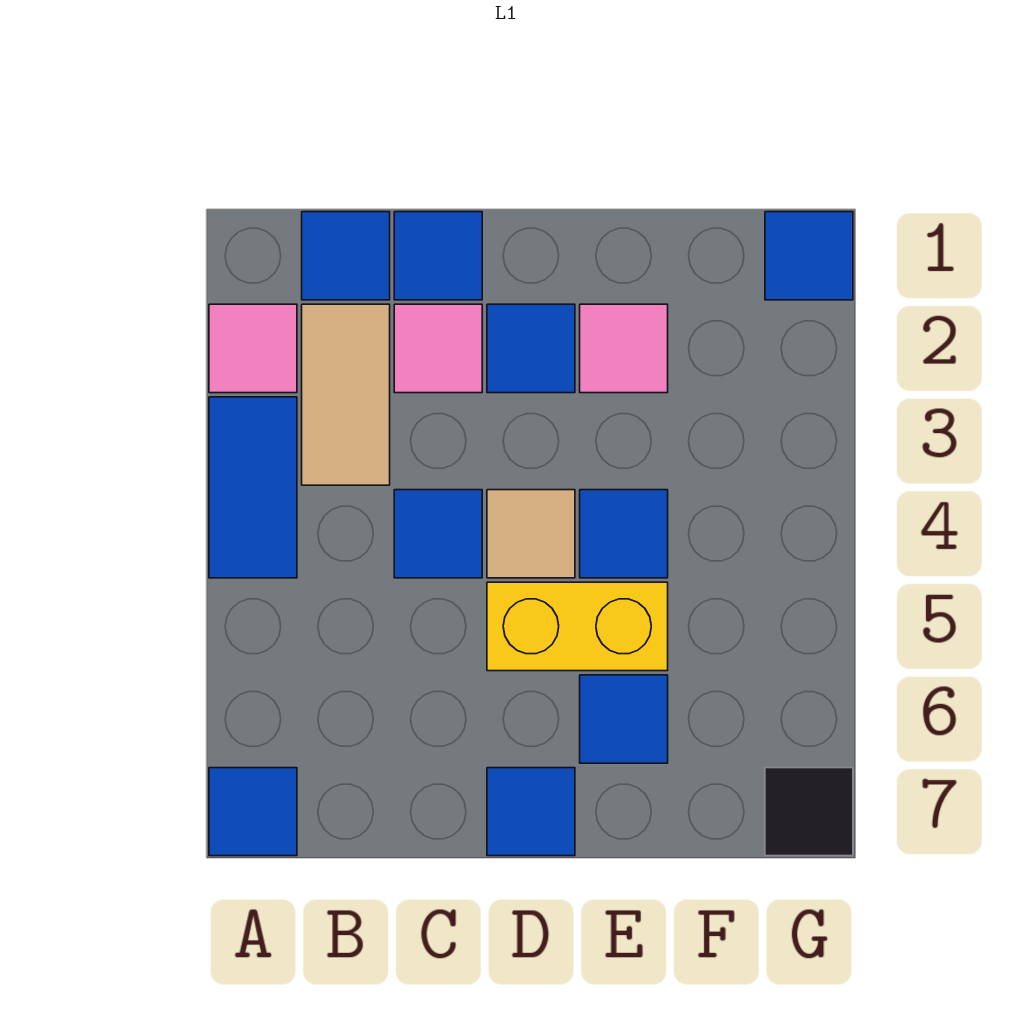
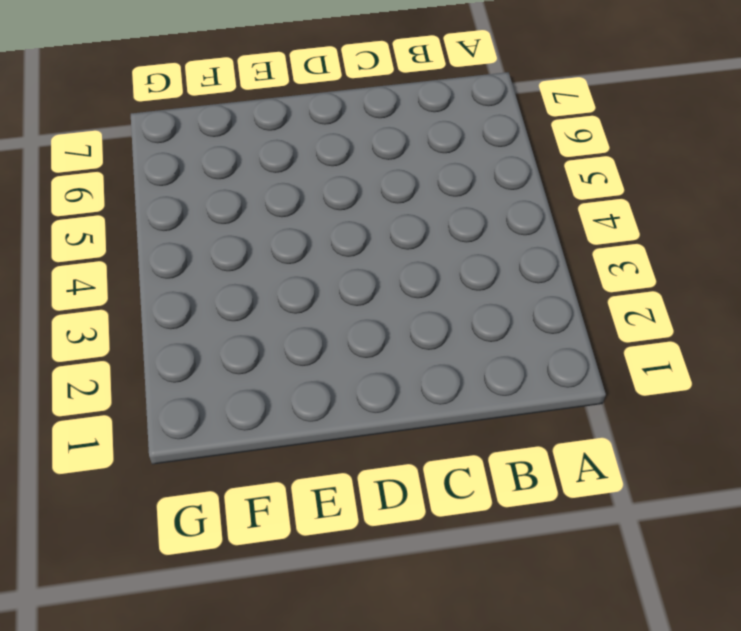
none -> pink 1x1 tile [209,304,297,393]
none -> blue 1x2 tile [209,397,297,578]
none -> blue 1x1 tile [209,768,297,856]

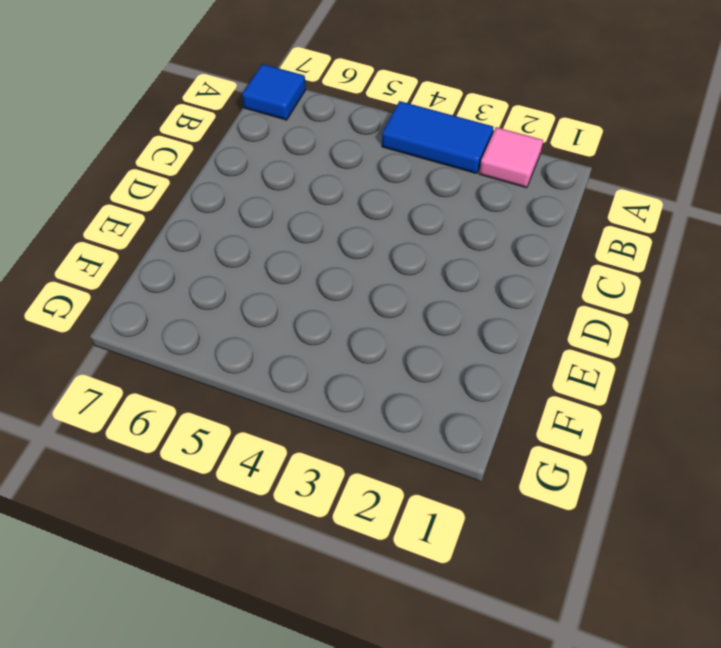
none -> blue 1x1 tile [302,212,390,300]
none -> tan 1x2 tile [302,304,390,485]
none -> blue 1x1 tile [394,212,482,300]

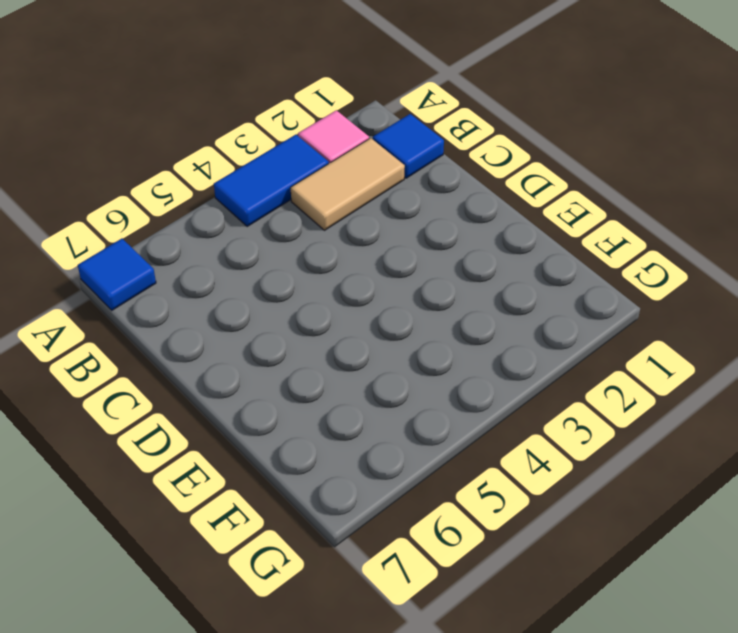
none -> blue 1x1 tile [394,212,482,300]
none -> pink 1x1 tile [394,304,482,393]
none -> blue 1x1 tile [394,490,482,578]

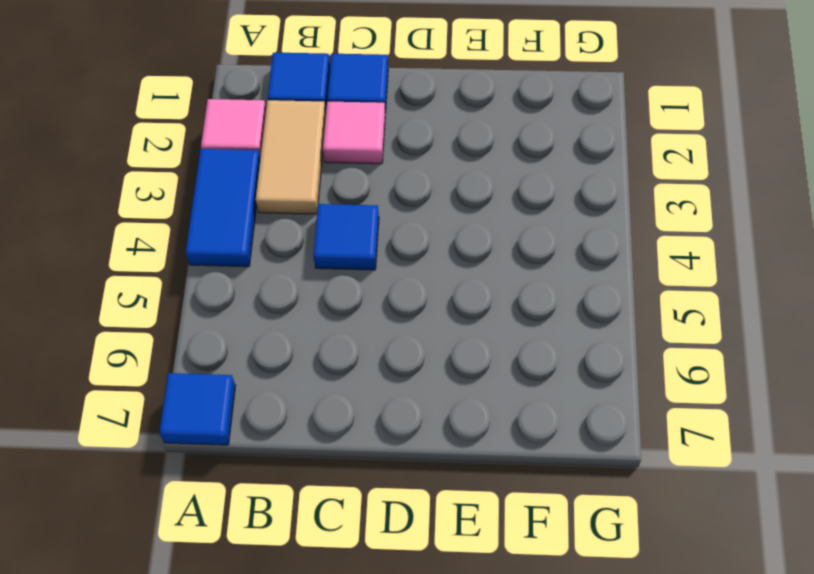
none -> blue 1x1 tile [487,304,575,393]
none -> tan 1x1 tile [487,490,575,578]
none -> yellow 1x2 brick [487,582,668,671]

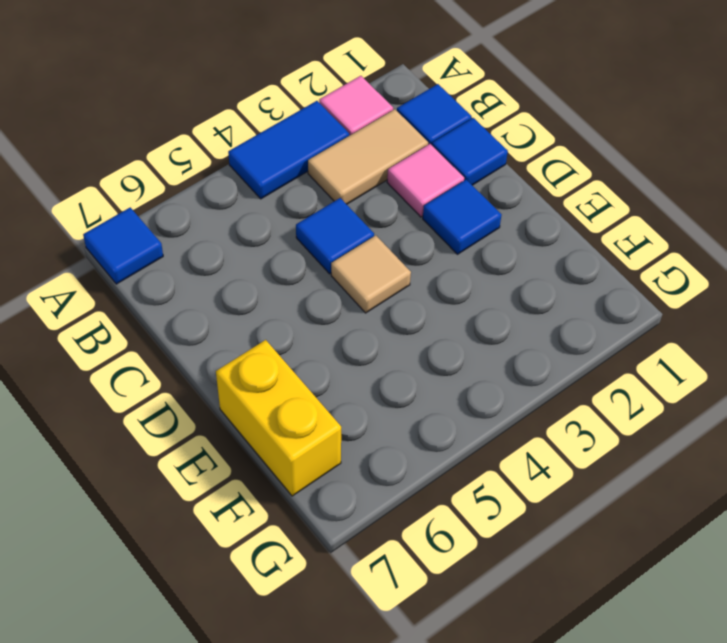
yellow 1x2 brick [216,340,341,496] -> yellow 1x2 brick moved to [487,582,668,671]
none -> blue 1x1 tile [487,768,575,856]
none -> pink 1x1 tile [580,304,668,393]
none -> blue 1x1 tile [580,490,668,578]

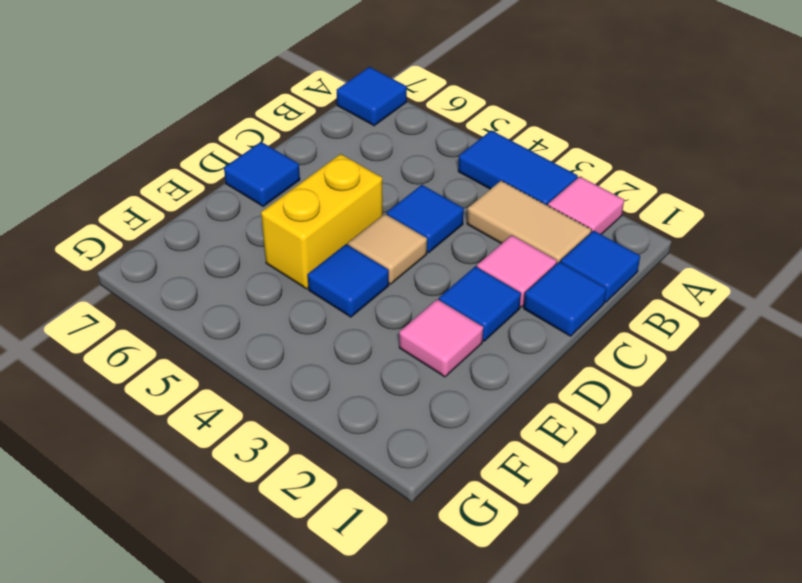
none -> blue 1x1 tile [580,675,668,763]
none -> blue 1x1 tile [765,212,853,300]
none -> black 1x1 tile [765,768,853,856]

